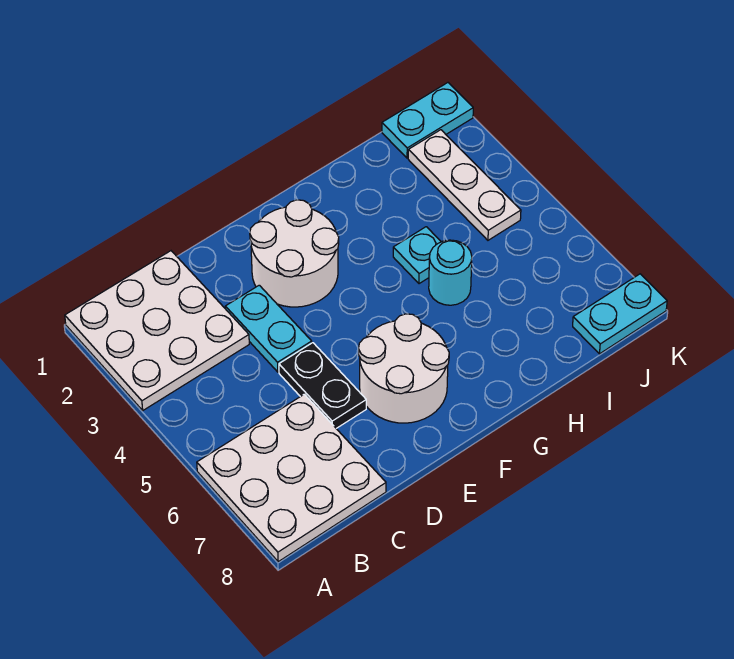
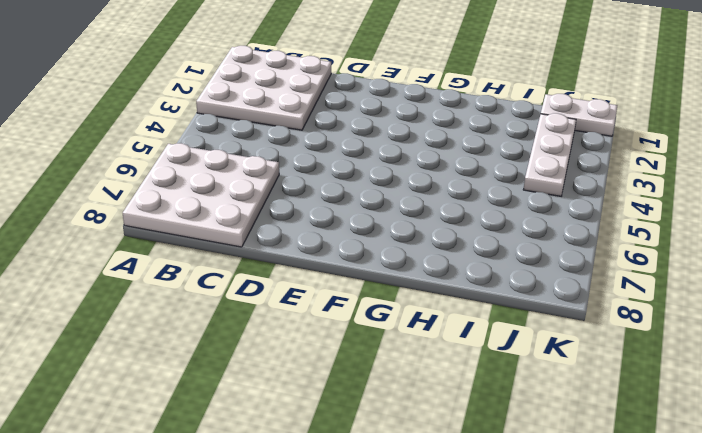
white 1x2 plate [541,94,617,136] -> cyan 1x2 plate [382,83,473,158]
none -> cyan 1x2 plate [225,285,312,372]
none -> black 1x2 plate [279,343,366,428]

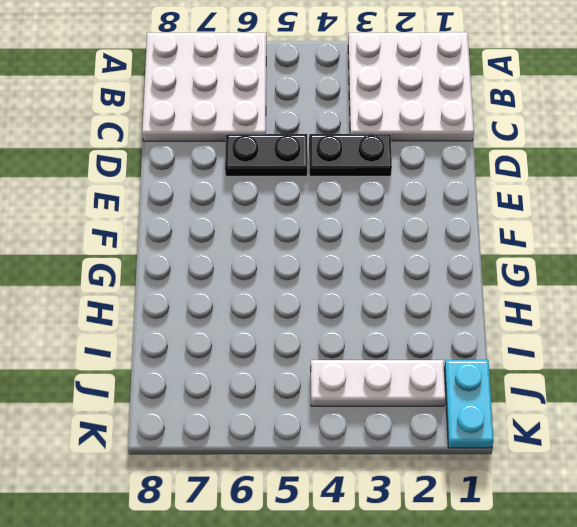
black 1x2 plate [309,134,392,176] -> cyan 1x2 plate [225,285,312,372]
none -> white 2x2 round brick [250,200,339,307]
none -> white 2x2 round brick [359,314,449,423]

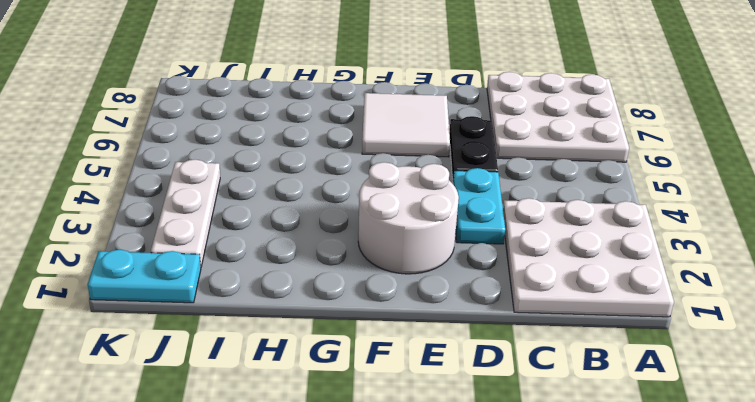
white 2x2 tile [362,93,450,157] -> white 2x2 round brick [359,314,449,423]
none -> cyan 1x1 plate [393,227,441,284]
none -> cyan 1x1 round brick [429,240,472,305]

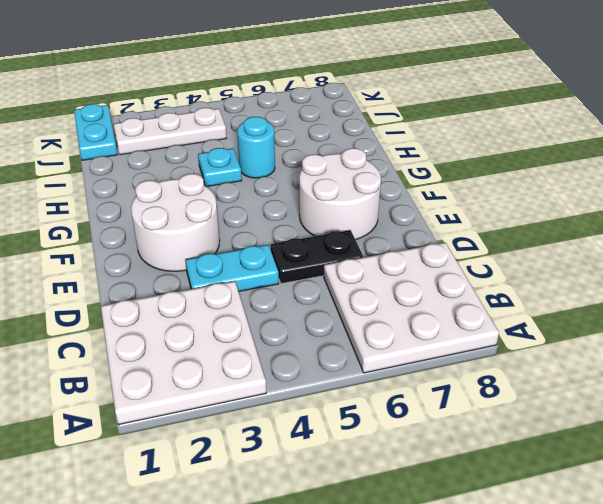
none -> cyan 1x2 plate [573,274,667,354]

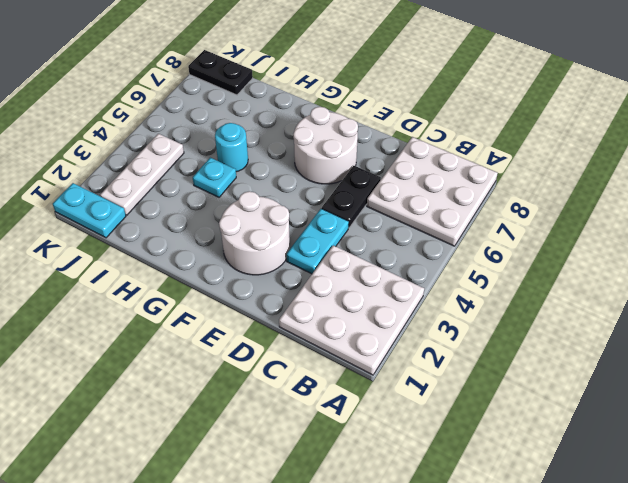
black 1x2 plate [188,50,253,95] -> cyan 1x2 plate [573,274,667,354]

